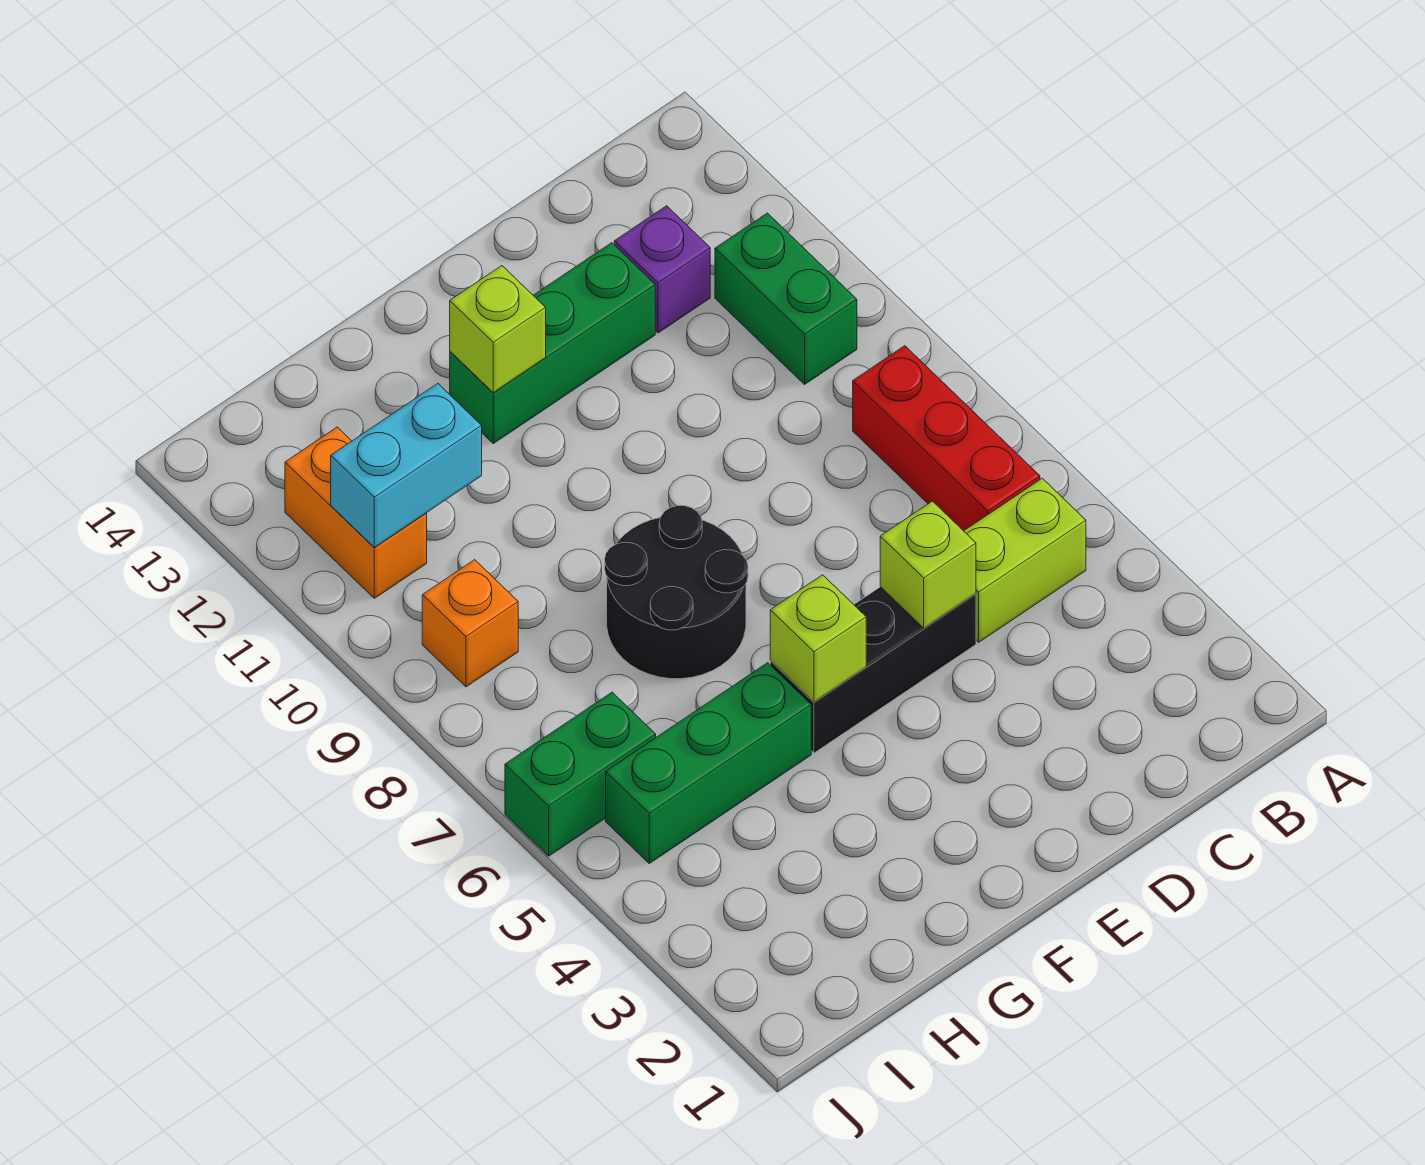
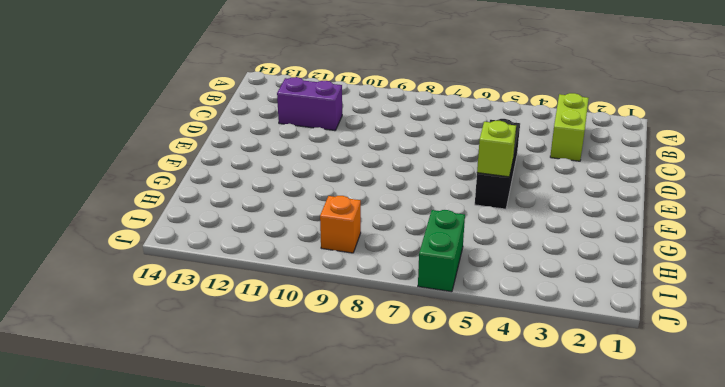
lime 1x2 brick [550,93,589,161] -> lime 1x2 brick moved to [964,478,1086,642]
purple 1x2 brick [277,77,342,131] -> purple 1x1 brick [614,206,710,333]
none -> red 1x3 brick [853,346,1040,531]
none -> green 1x2 brick [715,213,857,384]
none -> green 1x3 brick [450,243,655,444]

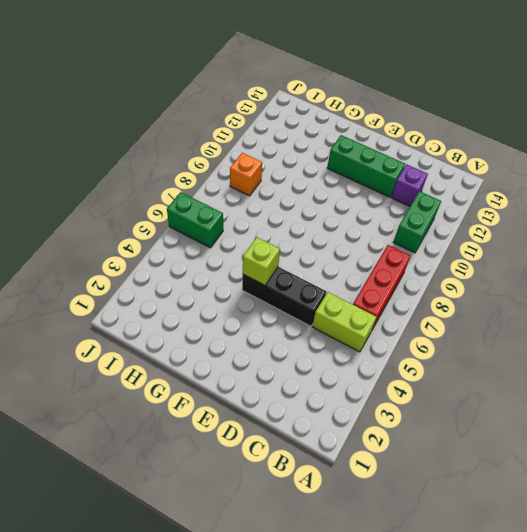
none -> black 2x2 round brick [605,506,748,679]
none -> green 1x3 brick [606,663,811,863]
none -> orange 1x2 brick [285,427,427,598]

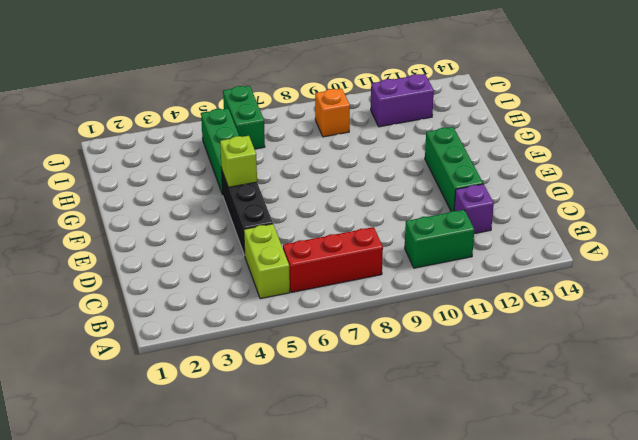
purple 1x2 brick [371,74,434,127] -> orange 1x2 brick [285,427,427,598]
none -> black 2x2 round brick [605,506,748,679]
none -> lime 1x1 brick [880,501,976,628]
none -> lime 1x1 brick [450,266,546,393]

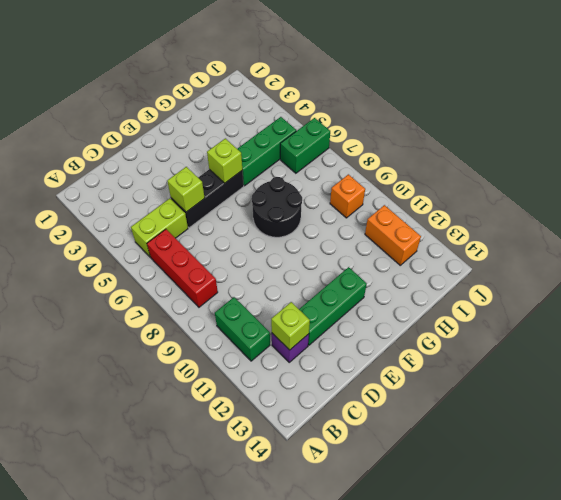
lime 1x1 brick [271,302,310,350] -> lime 1x1 brick moved to [450,266,546,393]
none -> cyan 1x2 brick [331,384,482,547]

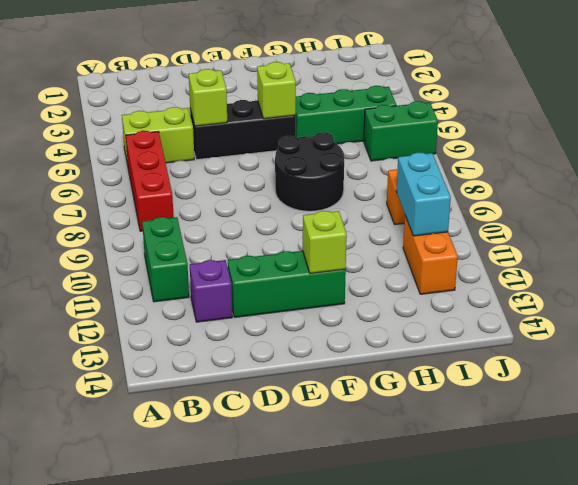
cyan 1x2 brick [396,152,451,236] -> cyan 1x2 brick turned to [331,384,482,547]

